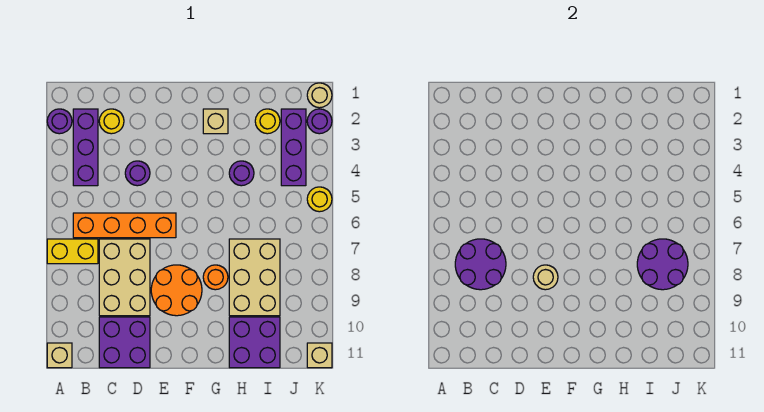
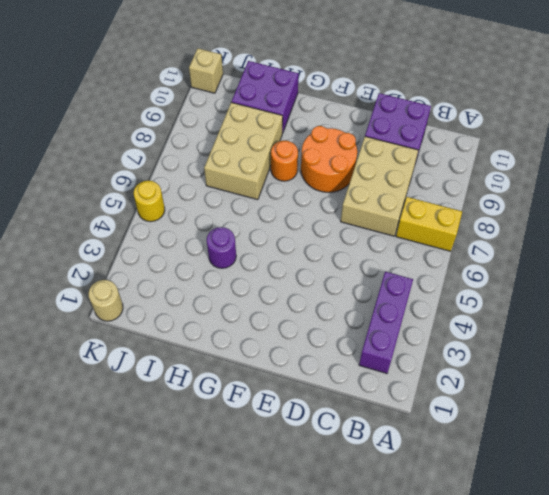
none -> purple 1x1 round brick [47,109,72,134]
none -> tan 1x1 brick [47,343,72,368]
none -> orange 1x4 brick [73,213,176,238]

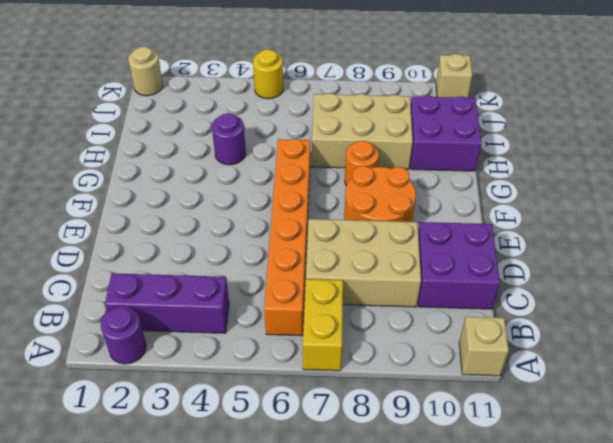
orange 1x6 brick [264,139,310,336] -> orange 1x4 brick [73,213,176,238]
none -> yellow 1x1 round brick [99,109,124,134]
none -> purple 1x1 round brick [125,161,150,186]
none -> tan 1x1 brick [203,109,228,134]

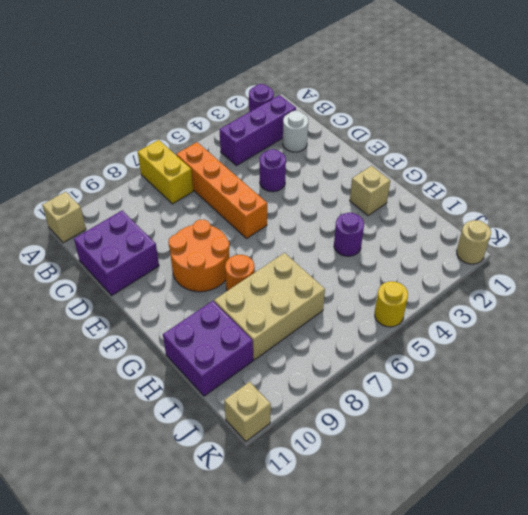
white 1x1 round brick [283,111,308,152] -> yellow 1x1 round brick [99,109,124,134]
none -> tan 2x3 brick [99,239,150,316]
none -> yellow 1x1 round brick [255,109,280,134]
none -> purple 1x3 brick [281,109,306,186]

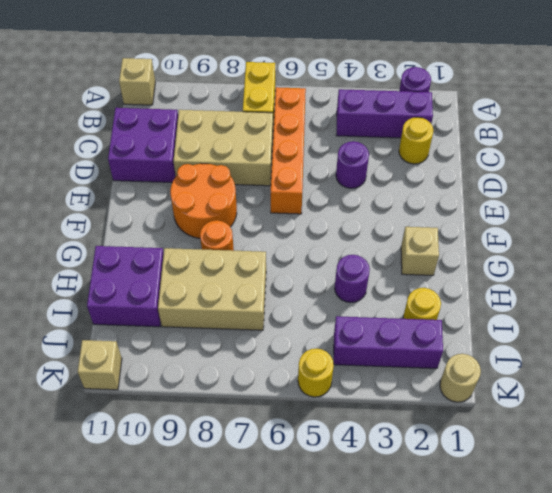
none -> purple 1x1 round brick [307,109,332,134]
none -> purple 2x2 round brick [455,239,506,290]
none -> tan 1x1 round brick [533,265,558,290]

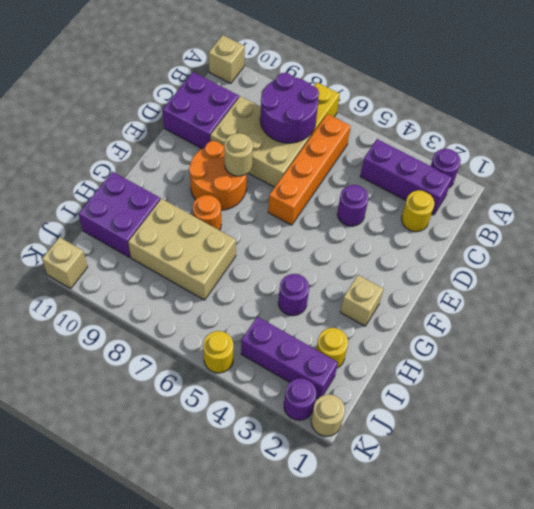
none -> purple 2x2 round brick [637,239,688,290]

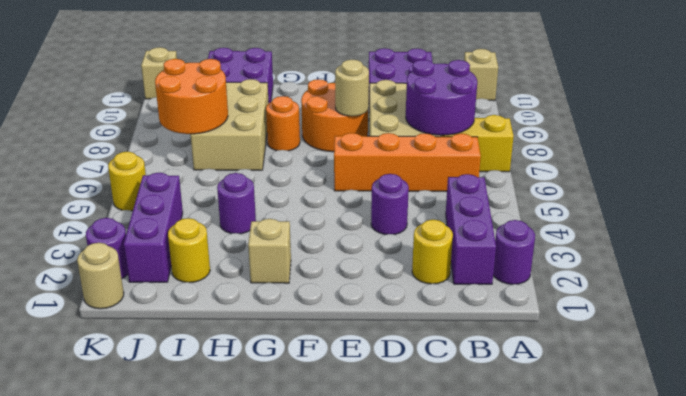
orange 2x2 round brick [155,59,228,134] -> purple 2x2 round brick [637,239,688,290]

